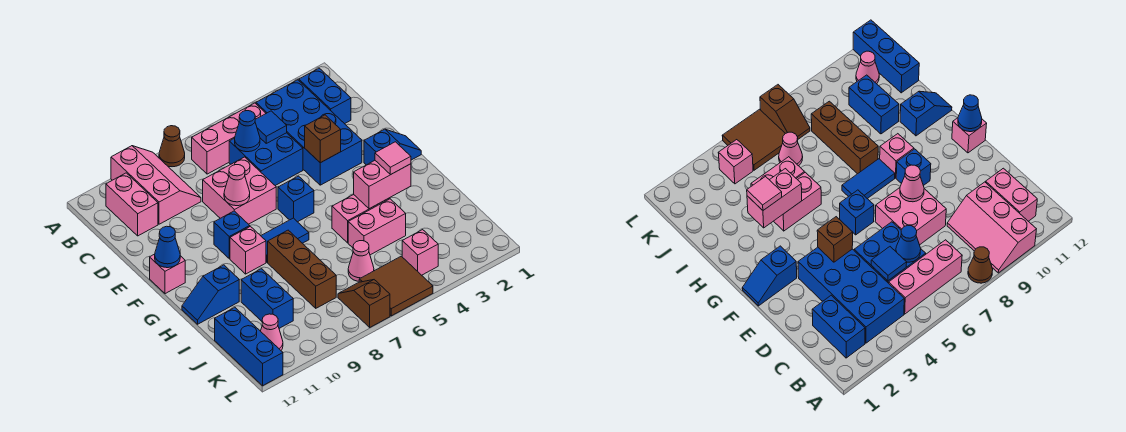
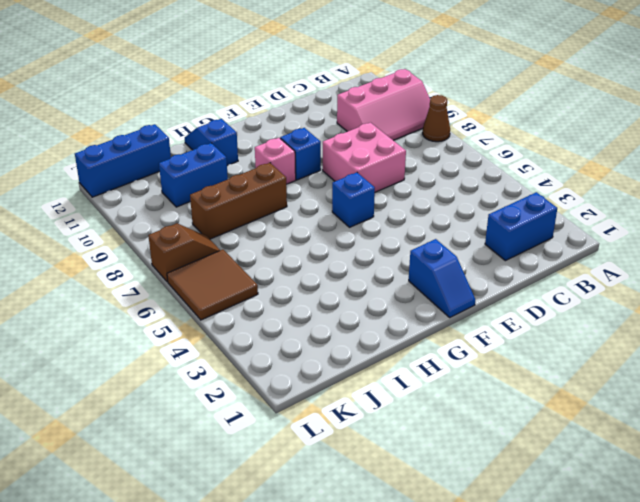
none -> blue 2x4 brick [256,80,362,185]
none -> pink 1x3 brick [192,103,266,174]
none -> pink 1x2 brick [106,173,158,236]
none -> blue 2x2 brick [229,133,303,186]

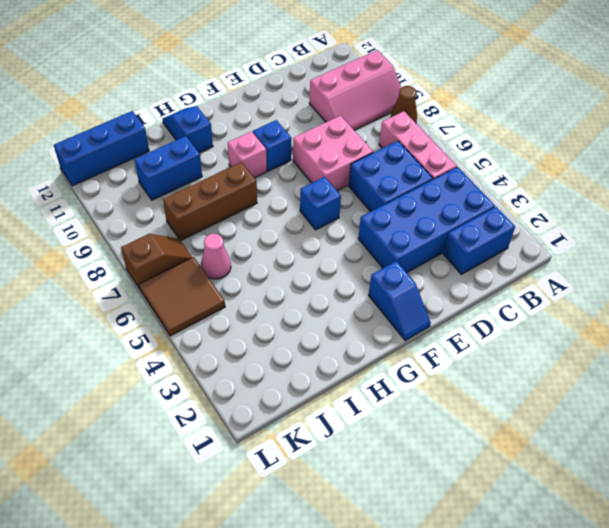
none -> pink 1x2 brick [106,173,158,236]
none -> pink 1x1 brick [150,254,185,294]
none -> blue 1x2 tile [261,218,309,262]
none -> pink 1x2 brick [332,195,389,243]

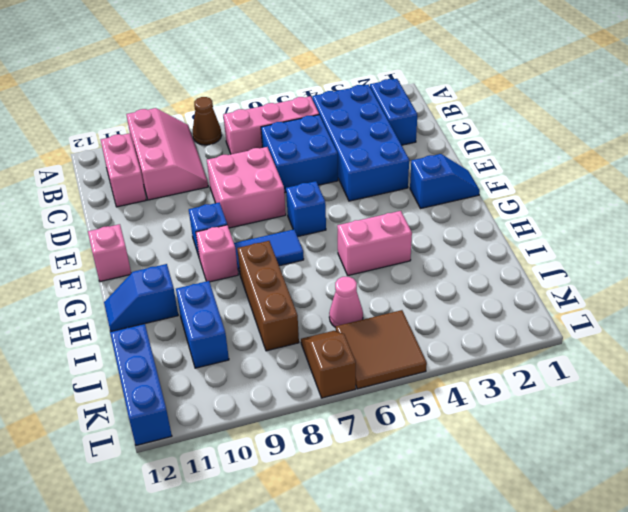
none -> pink 1x2 brick [348,199,406,255]
none -> pink 1x1 brick [402,230,438,275]
none -> pink 1x1 cone [261,314,283,350]
none -> blue 1x1 tile [255,111,287,143]

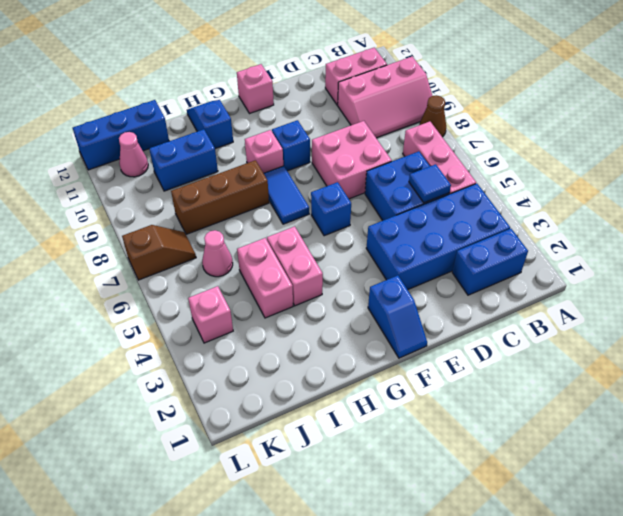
none -> brown 2x2 tile [359,256,433,316]
none -> blue 1x1 cone [235,111,260,152]
none -> brown 1x1 brick [305,115,341,163]
none -> pink 1x1 cone [224,165,250,206]

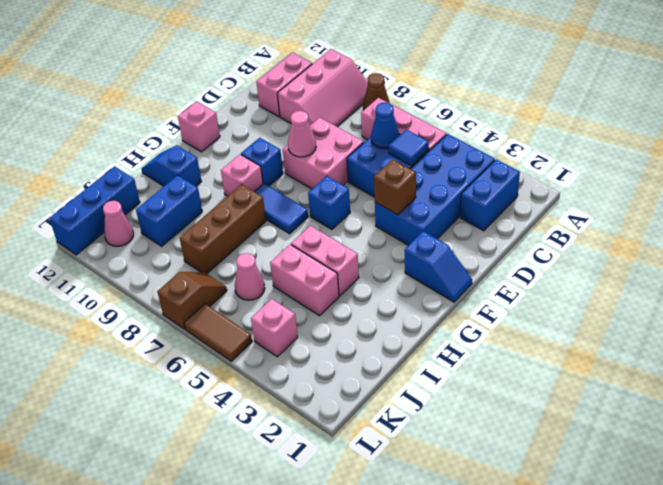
brown 1x2 tile [184,304,252,361] -> brown 2x2 tile [359,256,433,316]
none -> blue 1x1 cone [155,226,180,268]
none -> pink 1x2 brick [354,161,411,209]
none -> pink 1x1 tile [375,142,411,175]

